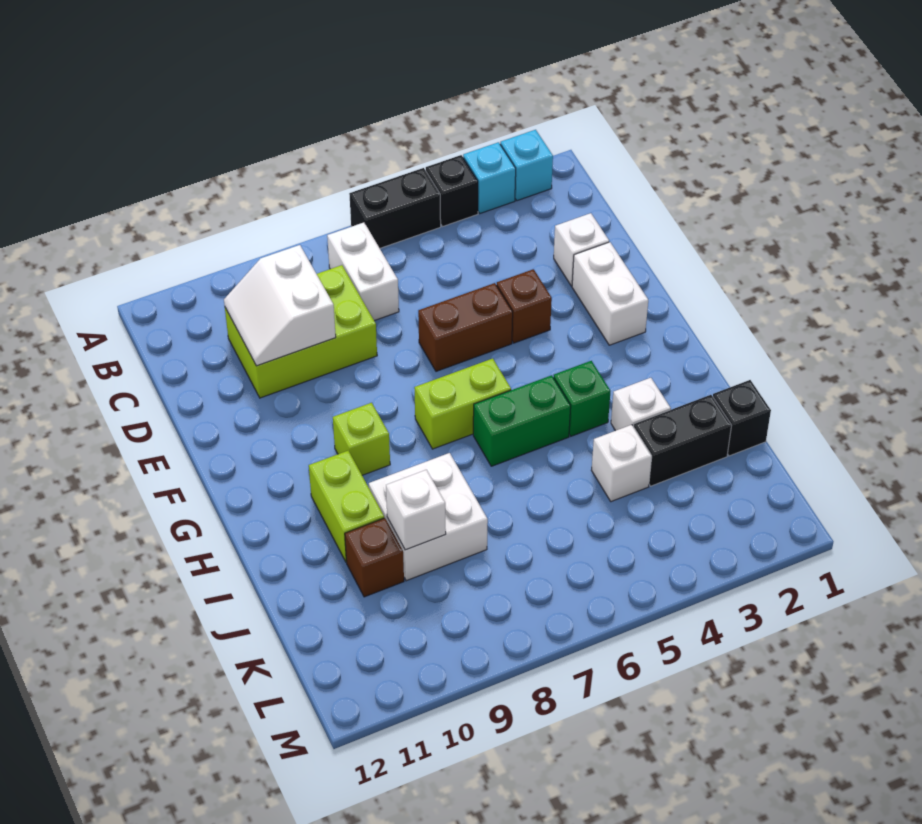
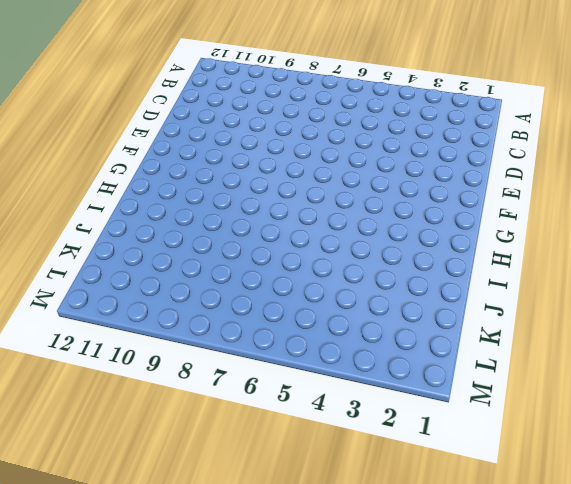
none -> cyan 1x1 brick [500,130,553,201]
none -> cyan 1x1 brick [463,142,516,213]
none -> black 1x1 brick [426,155,478,227]

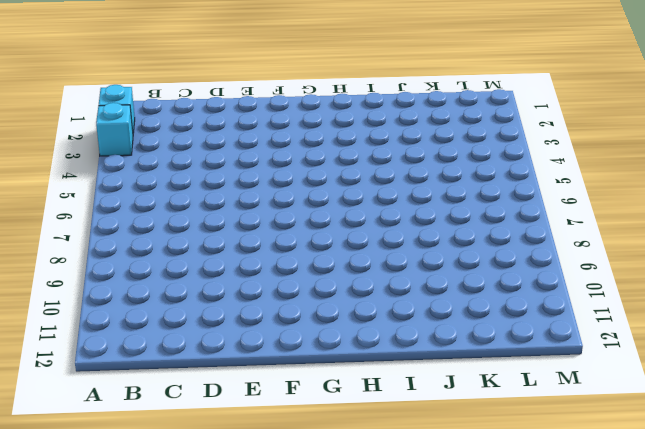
none -> black 1x1 brick [426,155,478,227]
none -> black 1x2 brick [349,168,441,248]
none -> white 1x2 brick [327,223,399,321]

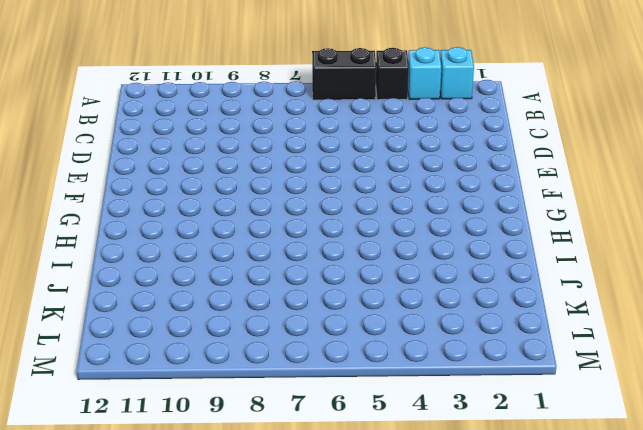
none -> white 1x2 brick [327,223,399,321]
none -> lime 2x3 brick [225,265,377,398]
none -> white 1x1 brick [554,213,609,286]

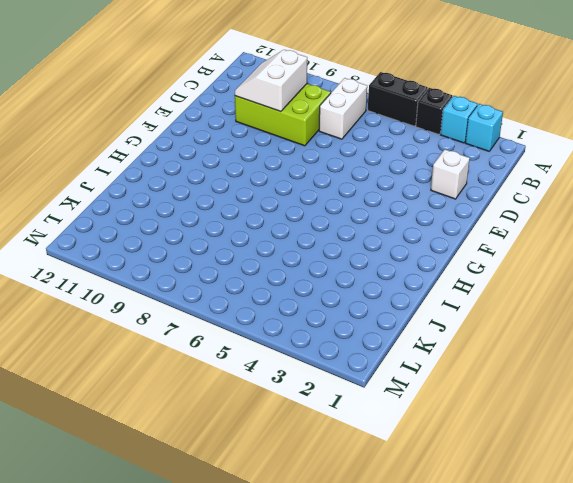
none -> white 1x2 brick [572,242,648,345]
none -> brown 1x1 brick [497,269,552,343]
none -> brown 1x2 brick [418,283,513,371]

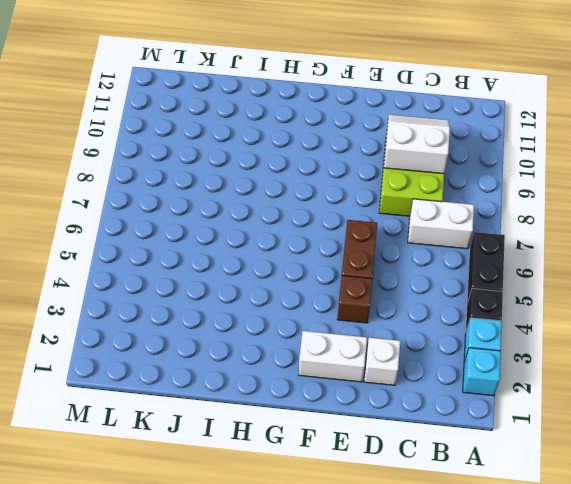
none -> lime 1x2 brick [414,358,511,449]
none -> lime 1x1 brick [333,403,390,475]
none -> green 1x1 brick [554,361,610,436]

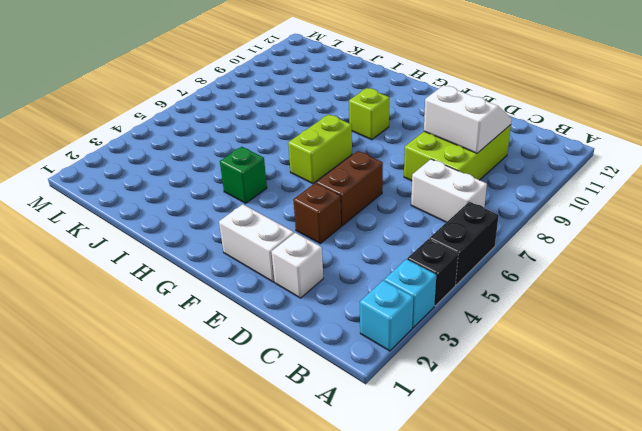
none -> green 1x2 brick [473,375,571,466]
none -> lime 1x2 brick [309,451,384,562]
none -> white 1x1 brick [611,378,671,431]

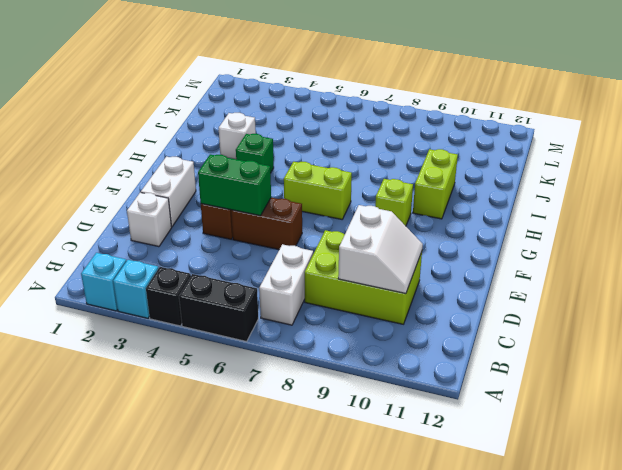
green 1x2 brick [198,155,271,216] -> green 1x2 brick moved to [473,375,571,466]
none -> white 2x2 brick [369,453,488,581]
none -> black 1x1 brick [713,380,771,456]
none -> black 1x2 brick [634,395,732,486]

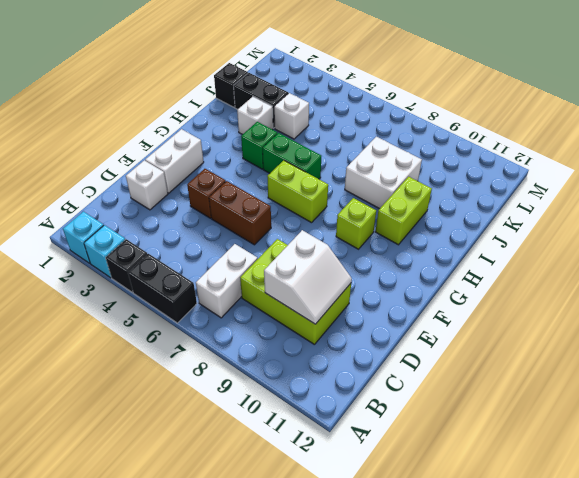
none -> brown 1x1 brick [345,518,404,597]
none -> white 1x1 brick [386,470,446,550]

